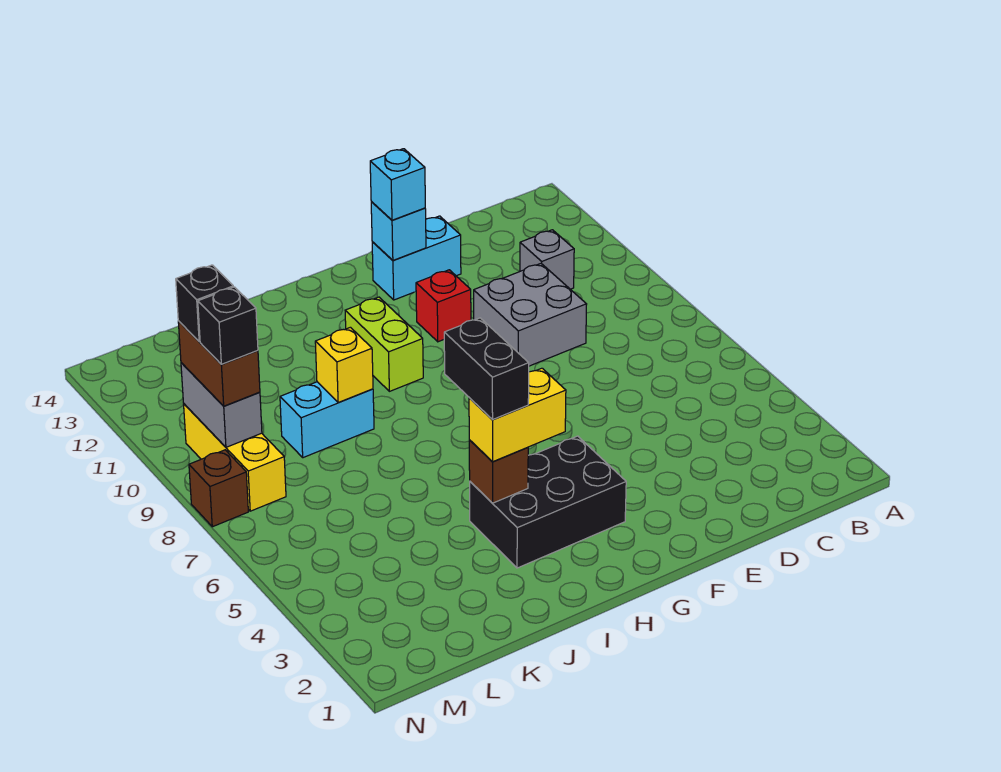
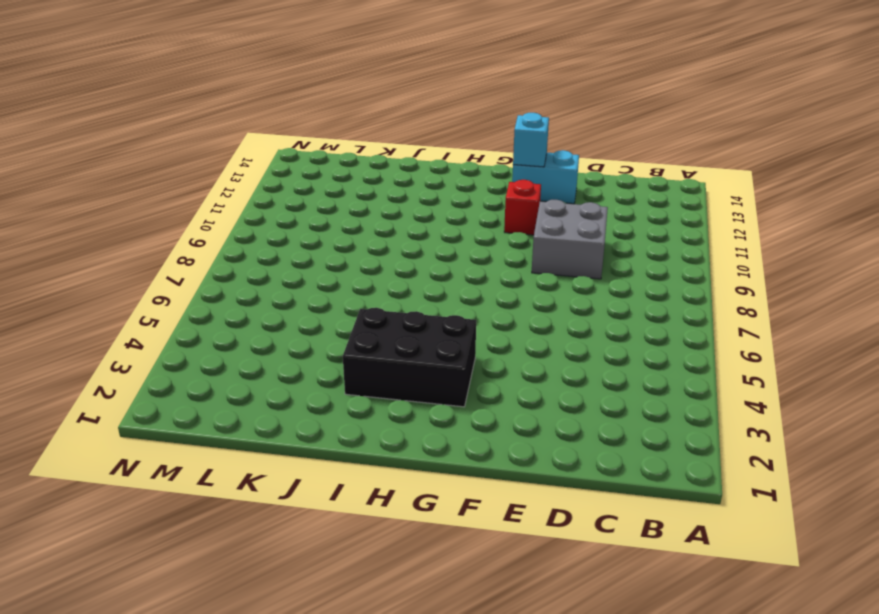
none -> grey 1x1 brick [520,230,574,289]
none -> lime 1x2 brick [345,297,423,391]
none -> cyan 1x2 brick [280,382,374,458]

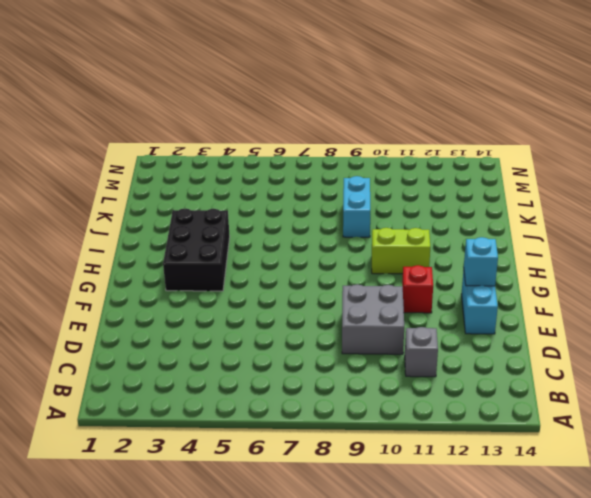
none -> yellow 1x3 brick [184,404,286,511]
none -> brown 1x1 brick [189,450,248,527]
none -> brown 1x1 brick [469,440,528,503]

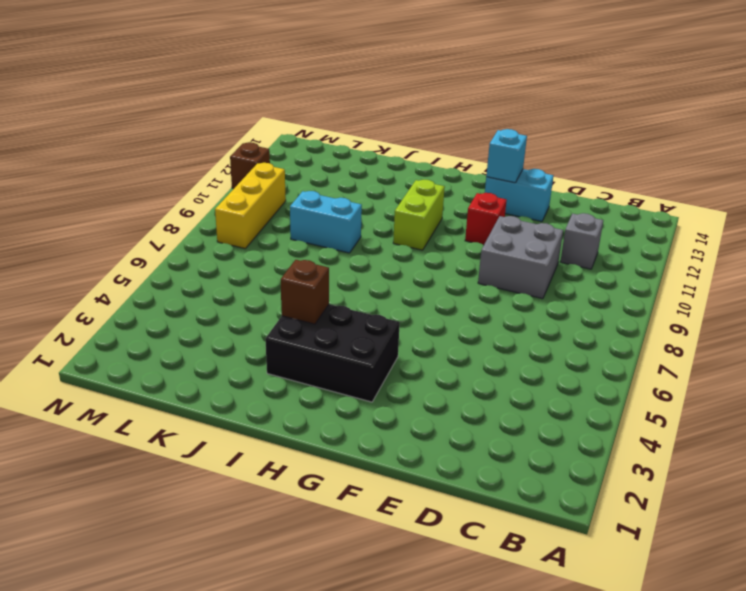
brown 1x1 brick [230,142,270,188] -> brown 1x1 brick moved to [189,450,248,527]
none -> yellow 1x1 brick [315,327,373,403]
none -> grey 1x2 brick [181,363,262,447]
none -> cyan 1x1 brick [370,149,425,220]

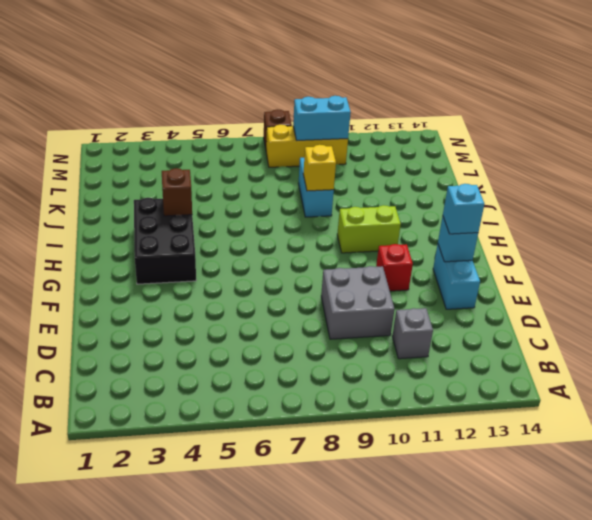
cyan 1x2 brick [293,96,351,141] -> grey 1x2 brick [181,363,262,447]
none -> yellow 1x2 brick [469,368,566,461]
none -> brown 1x2 brick [178,321,260,406]
none -> black 1x2 brick [444,318,529,419]

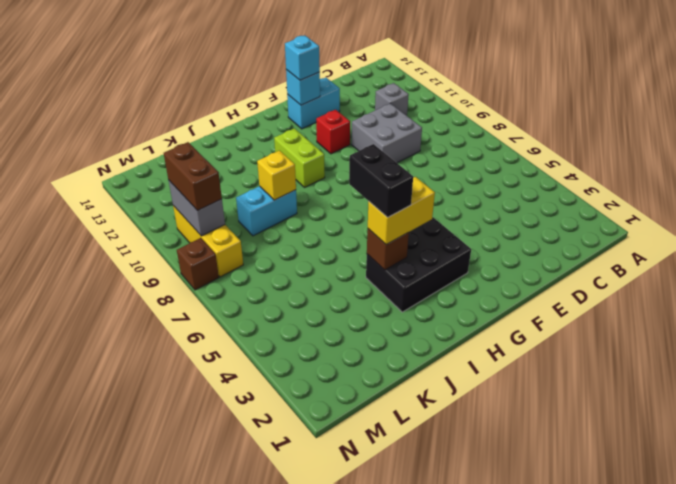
none -> black 1x1 brick [198,287,258,364]
none -> black 1x1 brick [176,265,233,342]

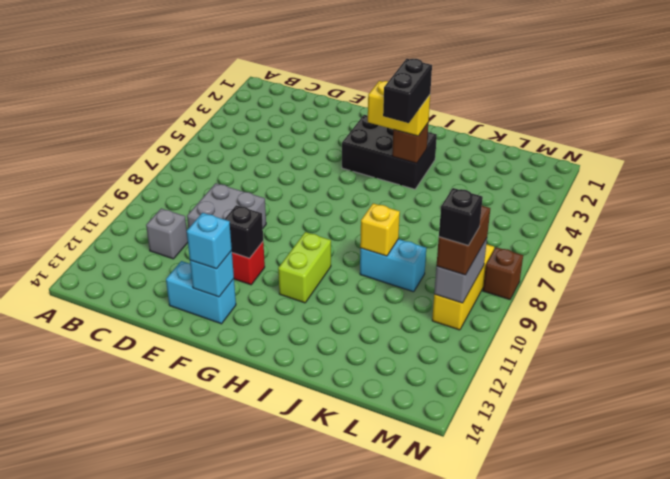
black 1x1 brick [224,205,263,258] -> black 1x1 brick moved to [198,287,258,364]

